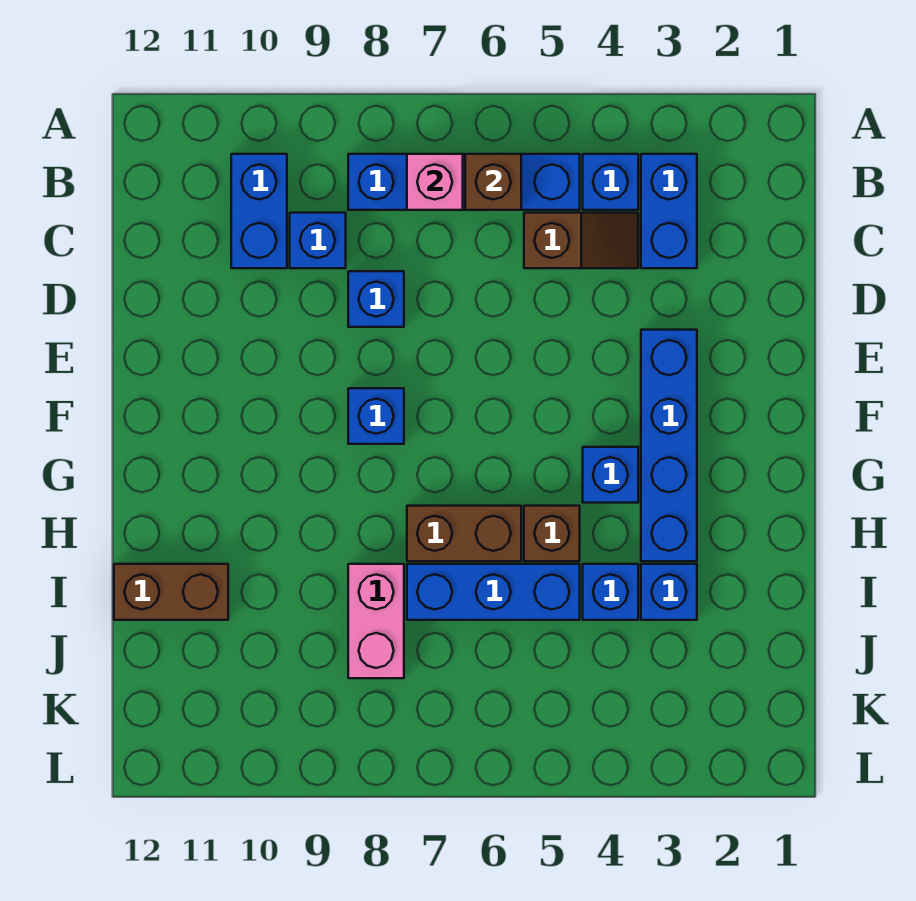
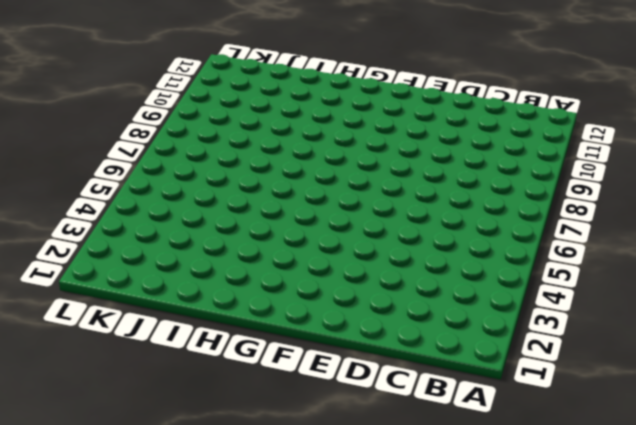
none -> blue 1x2 brick [641,154,697,268]
none -> blue 1x1 brick [583,154,638,210]
none -> blue 1x4 brick [348,154,580,210]

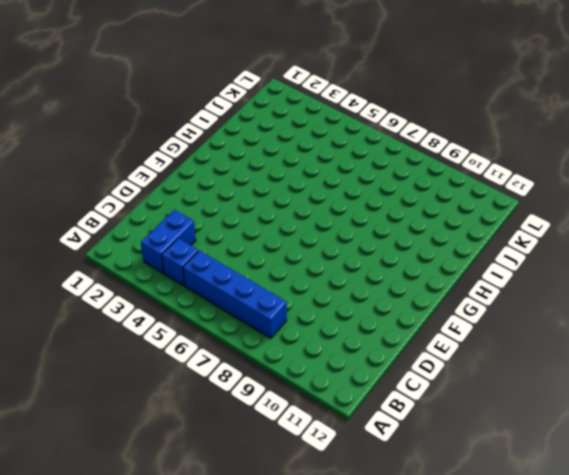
none -> blue 1x2 brick [231,154,287,268]
none -> brown 1x2 slope [524,213,638,268]
none -> blue 1x1 brick [290,213,346,268]

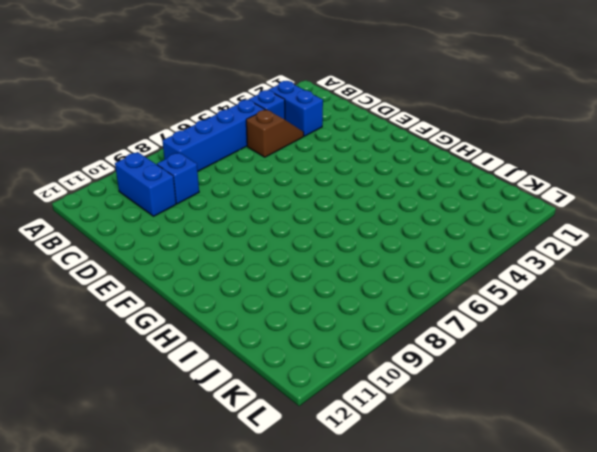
none -> blue 1x1 brick [348,271,404,327]
none -> blue 1x4 brick [641,330,697,561]
none -> blue 1x1 brick [348,388,404,444]

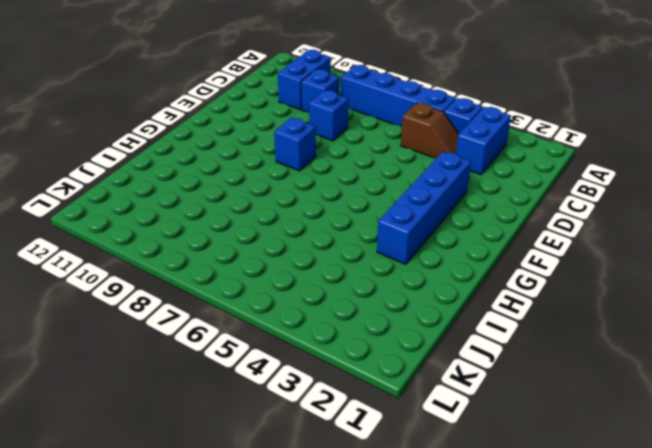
none -> blue 1x1 brick [583,447,638,503]
none -> brown 1x1 brick [524,506,580,561]
none -> brown 1x2 brick [407,506,521,561]

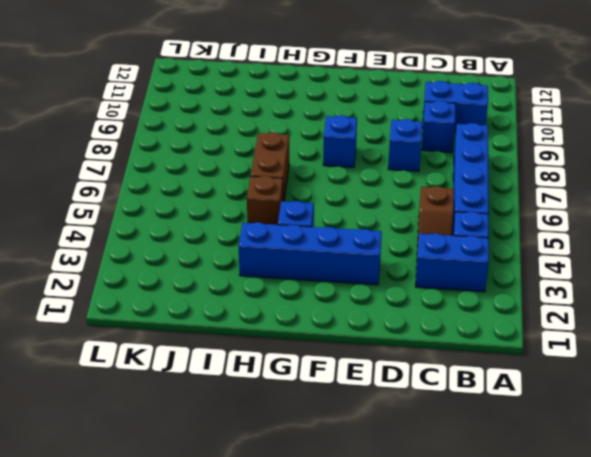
none -> blue 1x1 brick [641,564,697,620]
none -> blue 1x1 brick [583,564,638,620]
none -> blue 1x3 brick [407,564,580,620]

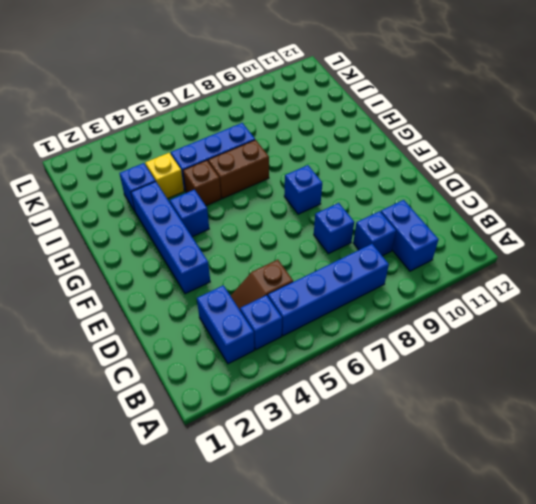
yellow 1x1 brick [145,153,184,199] -> blue 1x1 brick [583,564,638,620]
none -> pink 1x2 brick [348,564,404,678]
none -> brown 1x2 brick [114,564,228,620]
none -> brown 1x1 brick [465,154,521,210]

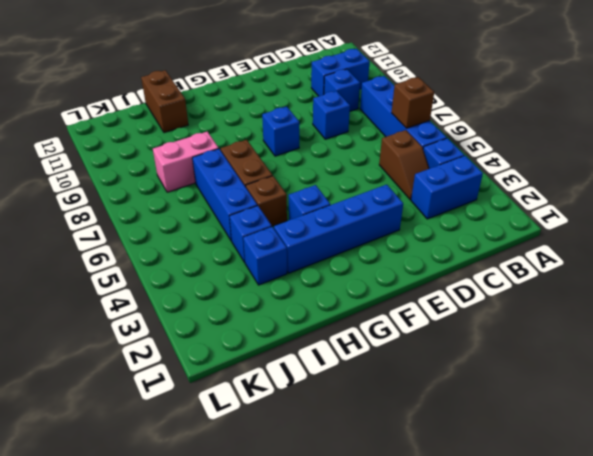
none -> pink 1x1 brick [407,154,463,210]

